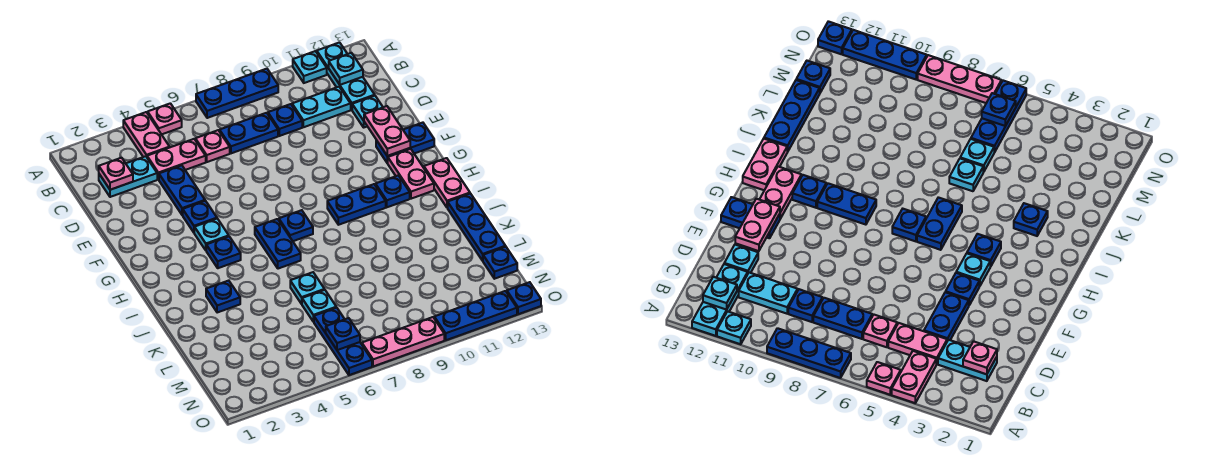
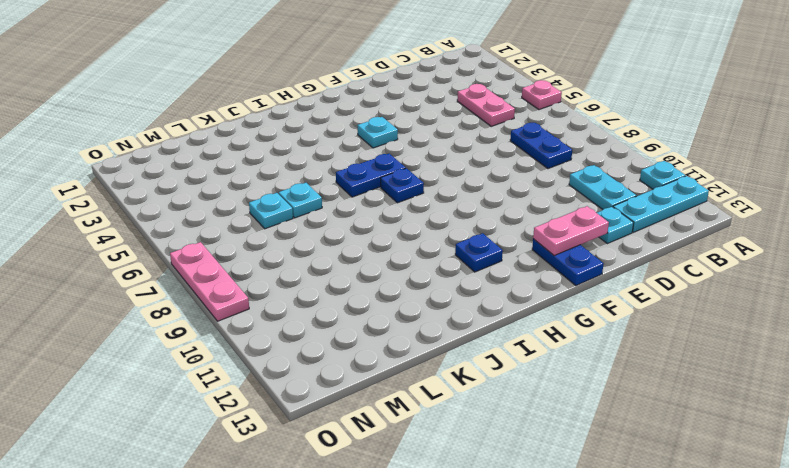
none -> pink 1x2 plate [123,112,170,157]
none -> blue 1x3 plate [196,69,278,118]
none -> cyan 1x2 plate [99,156,157,197]
none -> pink 1x1 plate [195,130,230,162]

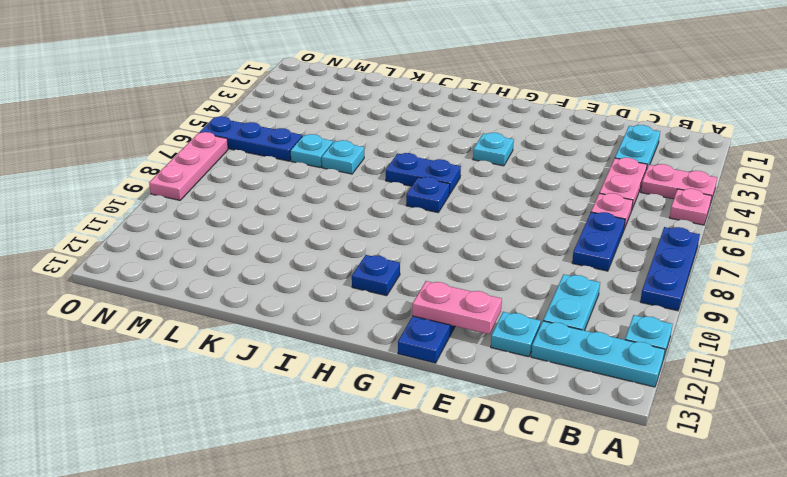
none -> blue 1x1 plate [268,104,302,136]
none -> blue 1x2 plate [159,165,205,215]
none -> blue 1x1 plate [183,201,217,232]
none -> pink 1x2 plate [388,149,434,199]

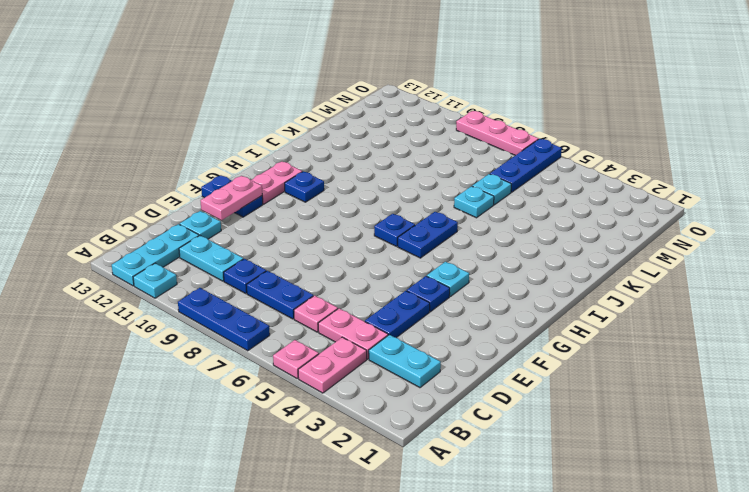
none -> blue 1x1 plate [206,237,241,268]
none -> blue 1x2 plate [327,184,386,225]
none -> pink 1x2 plate [424,158,470,208]
none -> blue 1x1 plate [206,281,240,313]

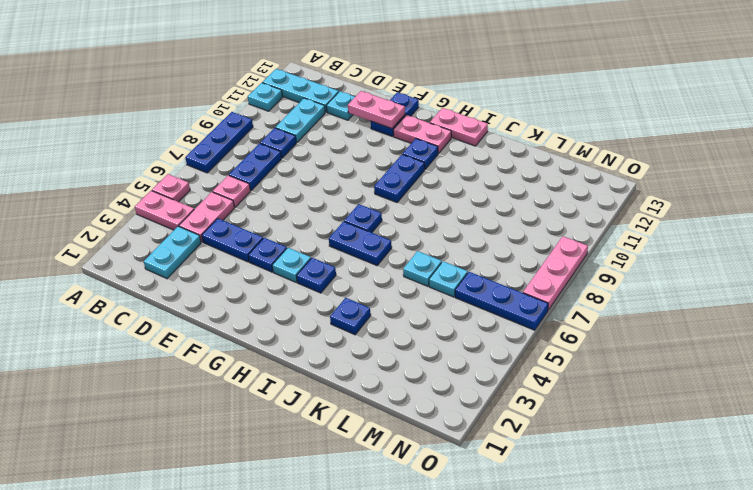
none -> blue 1x3 plate [448,193,506,261]
none -> blue 1x1 plate [483,247,517,279]
none -> blue 1x3 plate [434,291,517,340]
none -> blue 1x1 plate [507,282,541,314]

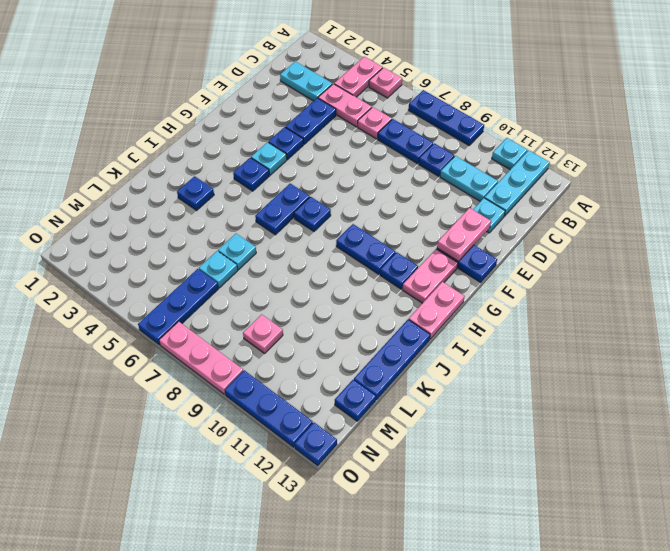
pink 1x1 plate [243,314,283,353] -> pink 1x1 plate moved to [99,158,133,190]
none -> cyan 1x1 plate [329,53,363,85]
none -> blue 1x1 plate [326,318,360,350]

